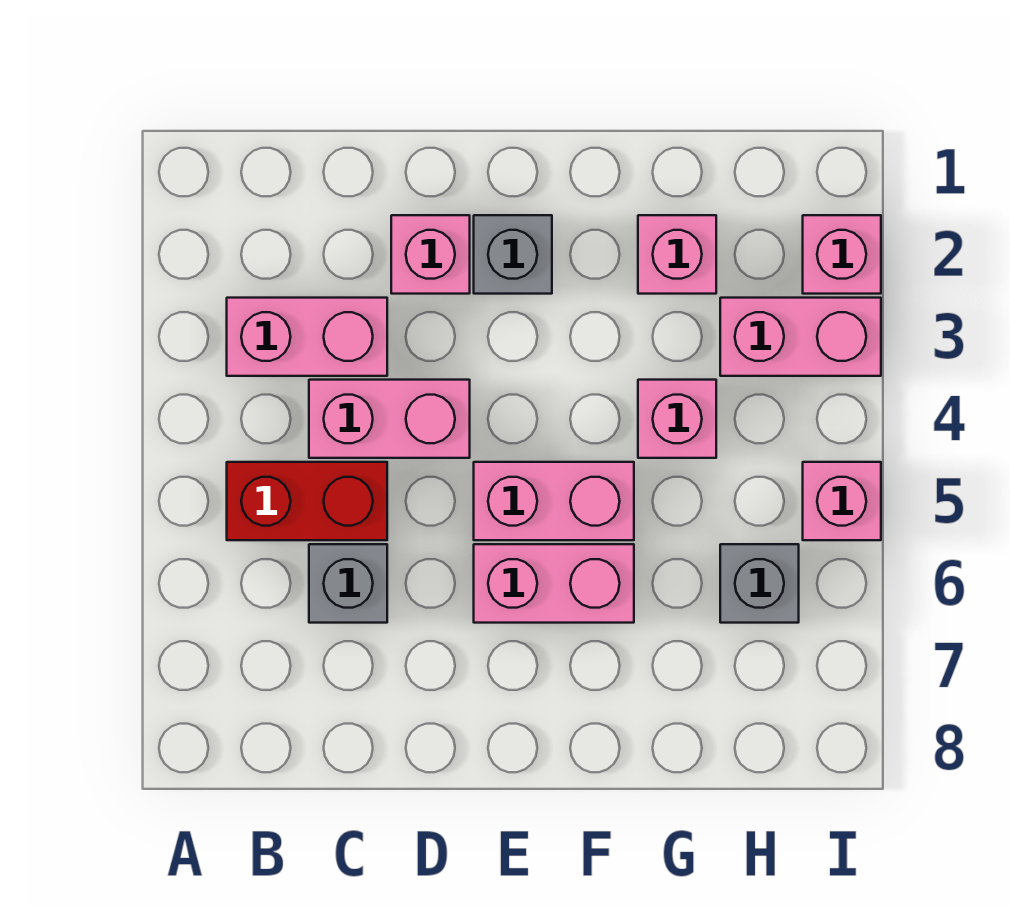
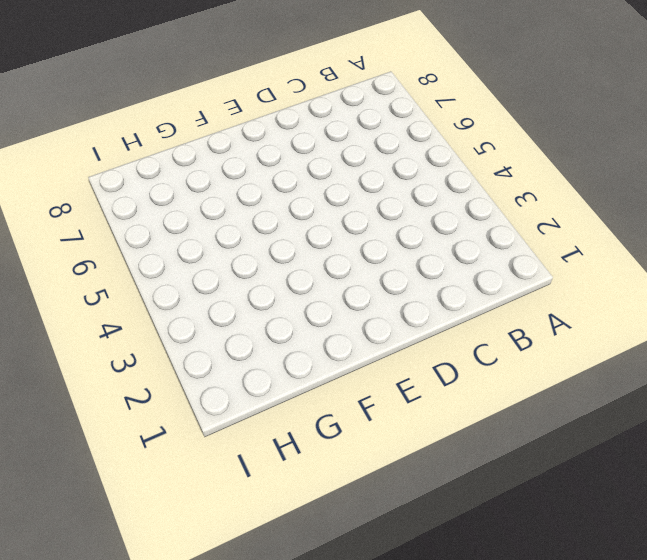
none -> pink 1x2 brick [227,298,387,376]
none -> red 1x2 brick [227,462,387,540]
none -> pink 1x2 brick [309,380,470,458]

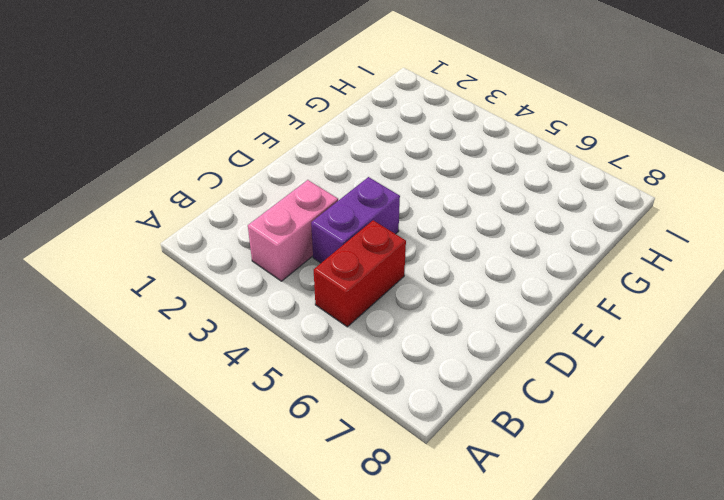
purple 1x2 brick [311,177,400,263] -> pink 1x2 brick [309,380,470,458]
none -> grey 1x1 brick [309,544,387,623]
none -> pink 1x1 brick [391,215,470,294]
none -> grey 1x1 brick [474,215,552,294]

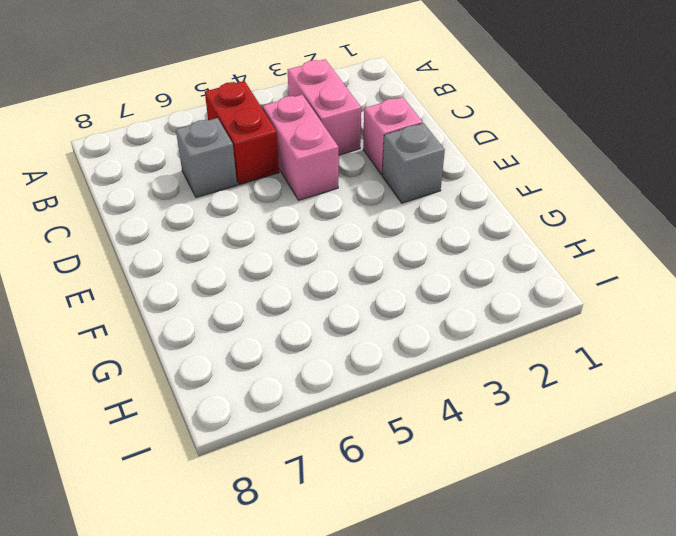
none -> pink 1x2 brick [474,462,634,540]
none -> pink 1x2 brick [474,544,634,623]
none -> pink 1x1 brick [638,215,716,294]

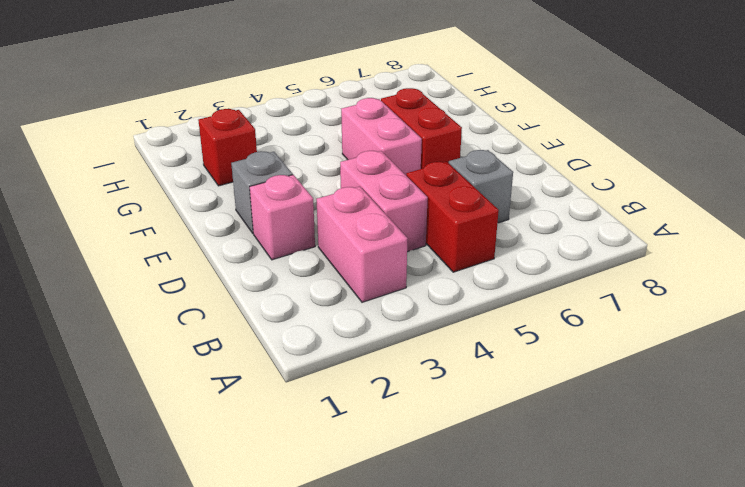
red 1x2 brick [381,88,462,169] -> pink 1x2 brick [474,544,634,623]
red 1x1 brick [198,109,257,186] -> pink 1x1 brick [638,215,716,294]
none -> pink 1x1 brick [638,380,716,458]
none -> pink 1x2 brick [720,298,881,376]
none -> grey 1x1 brick [720,544,799,623]

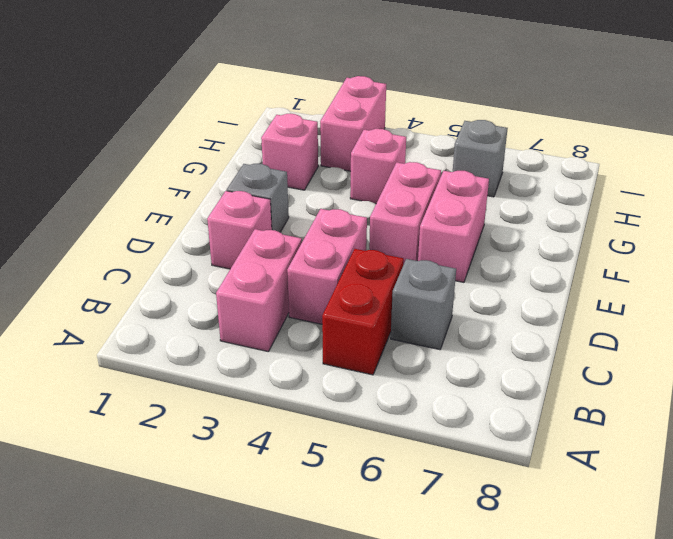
none -> pink 1x1 brick [803,215,881,294]
none -> pink 1x1 brick [803,462,881,540]

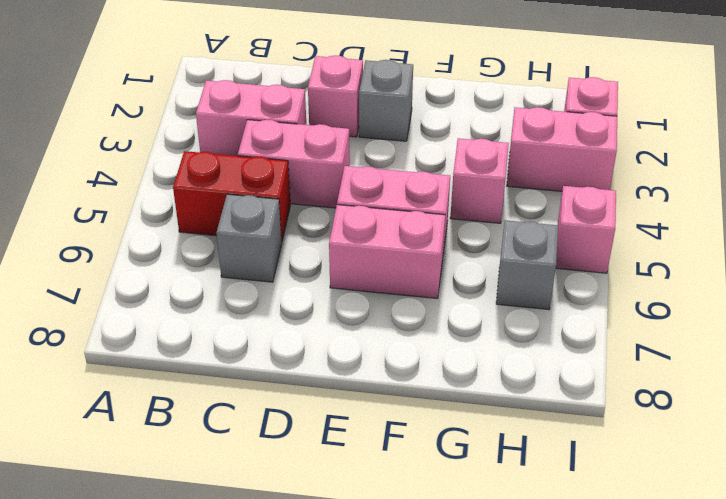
none -> pink 1x1 brick [638,215,716,294]

